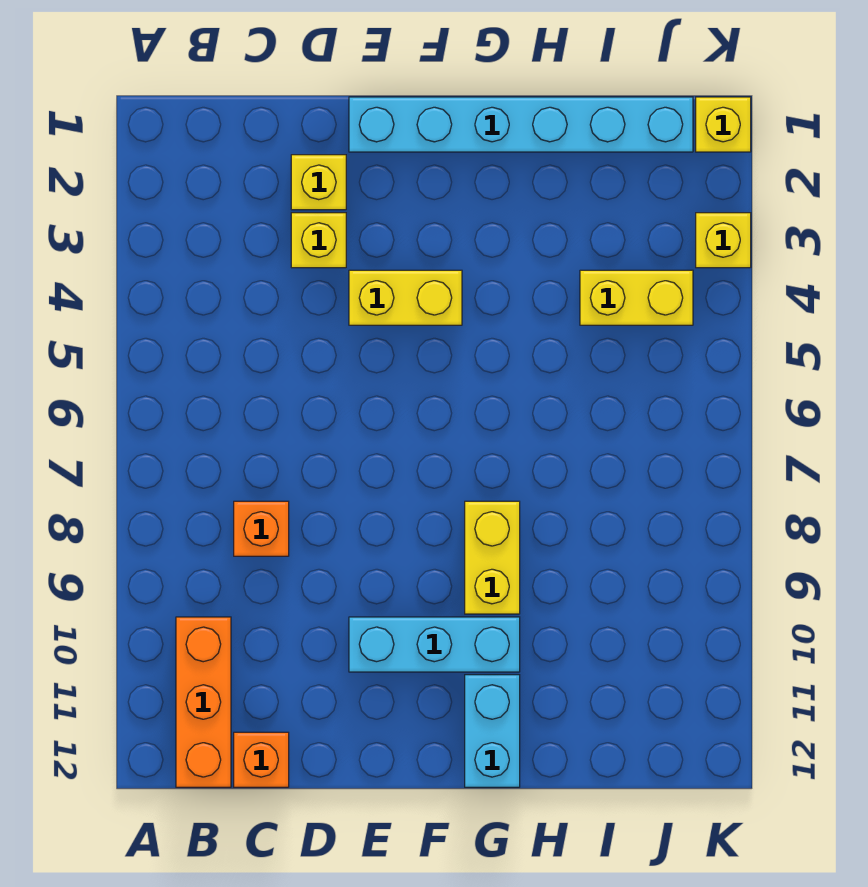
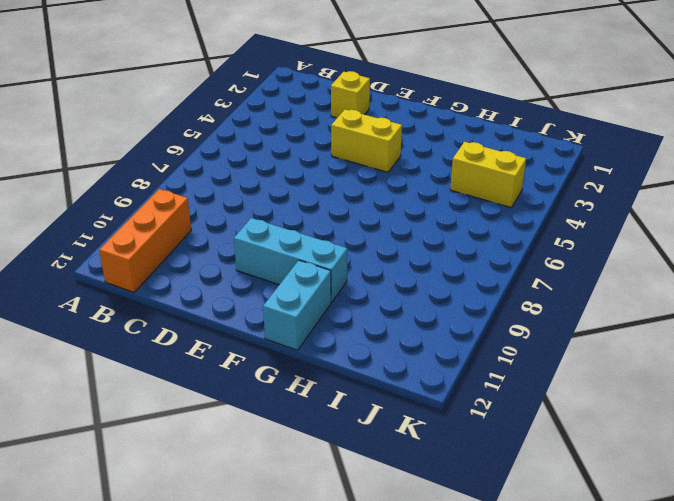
none -> orange 1x1 brick [234,501,289,556]
none -> orange 1x1 brick [234,732,289,787]
none -> yellow 1x1 brick [291,213,346,268]

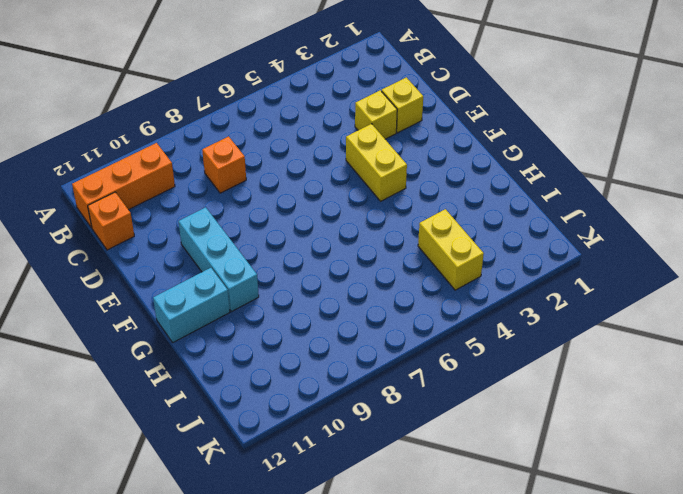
none -> cyan 1x6 brick [349,97,693,152]
none -> yellow 1x2 brick [465,501,520,614]
none -> yellow 1x1 brick [696,97,751,152]

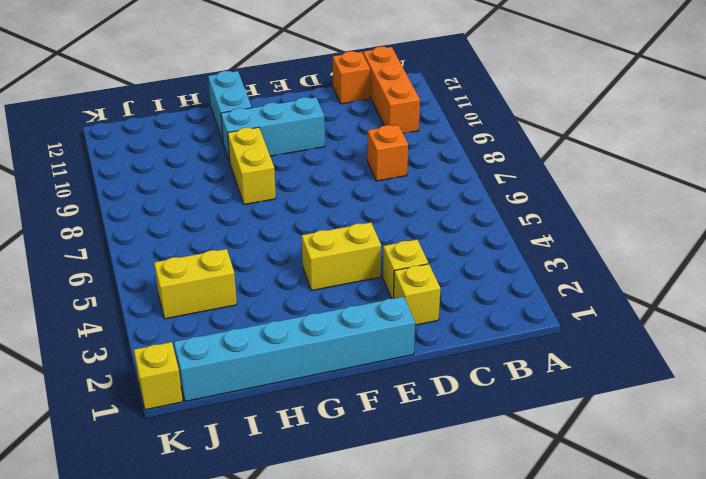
none -> yellow 1x1 brick [696,213,751,268]

